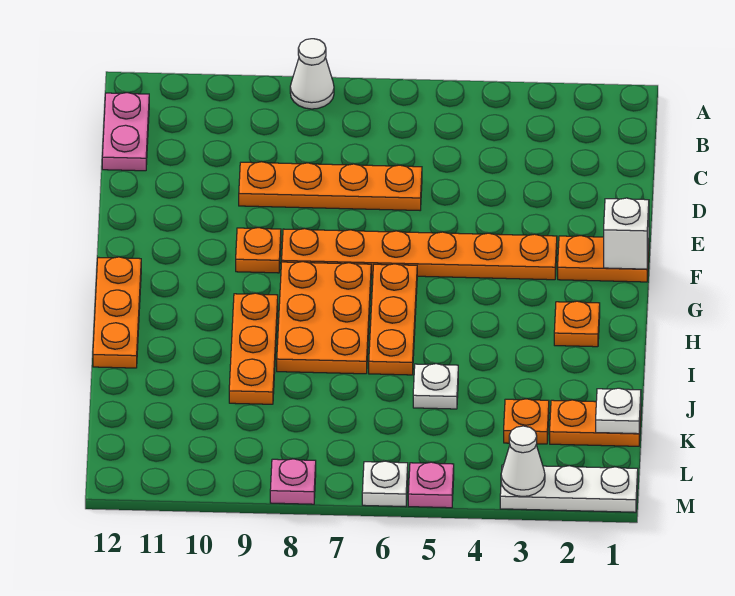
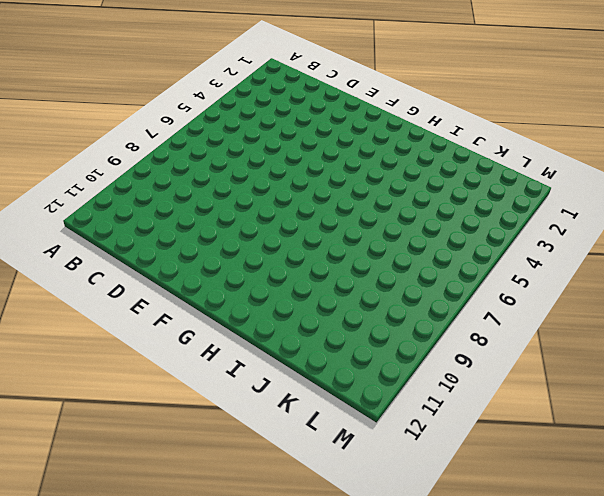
none -> white 1x1 cone [290,39,334,109]
none -> pink 1x2 plate [102,93,149,171]
none -> orange 1x4 plate [239,162,422,210]

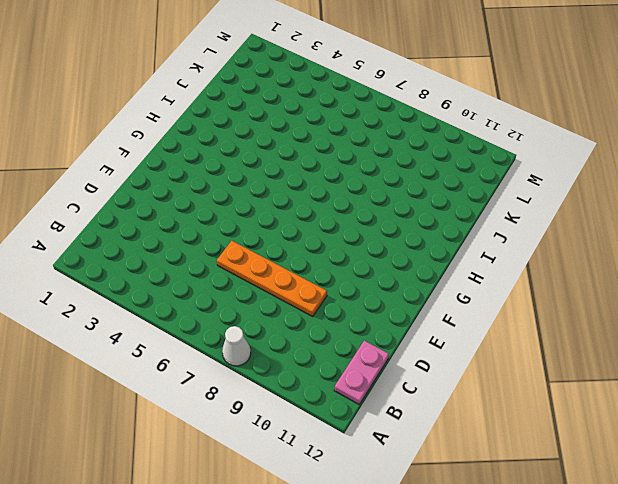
none -> orange 1x2 plate [558,236,649,282]
none -> orange 1x6 plate [282,229,557,280]
none -> orange 1x1 plate [236,228,281,273]

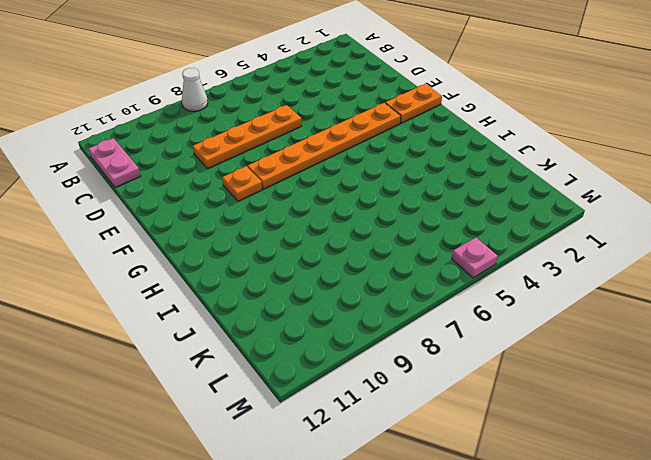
none -> orange 1x3 plate [369,264,417,375]
none -> orange 2x3 plate [277,262,371,374]
none -> orange 1x3 plate [93,257,141,368]

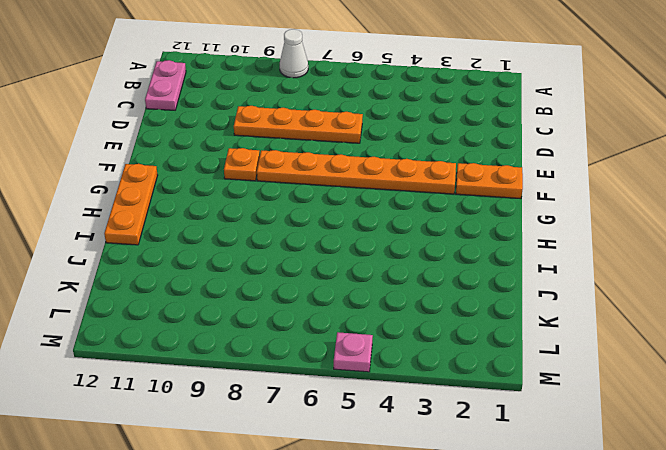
none -> orange 1x3 plate [369,264,417,375]
none -> orange 2x3 plate [277,262,371,374]
none -> orange 1x1 plate [554,301,600,347]

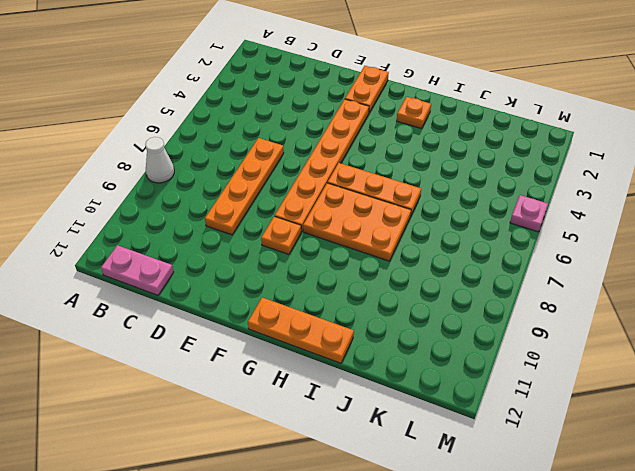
none -> orange 1x3 plate [229,293,278,404]
none -> white 1x1 plate [413,364,458,409]
none -> orange 1x2 plate [550,400,641,446]

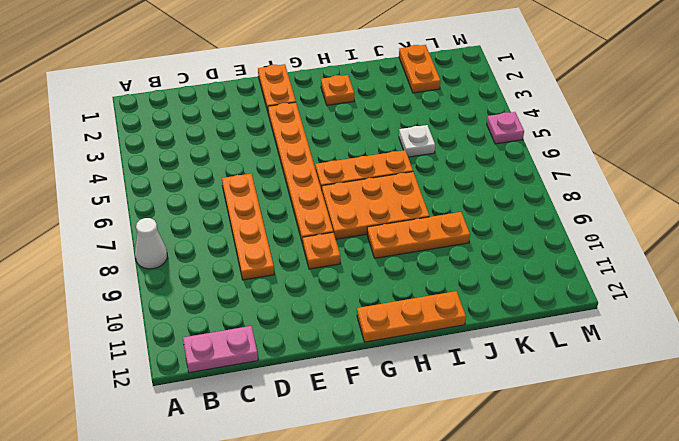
none -> orange 1x1 plate [504,399,549,444]
none -> white 1x3 plate [500,465,638,512]
none -> white 1x1 plate [362,461,408,507]

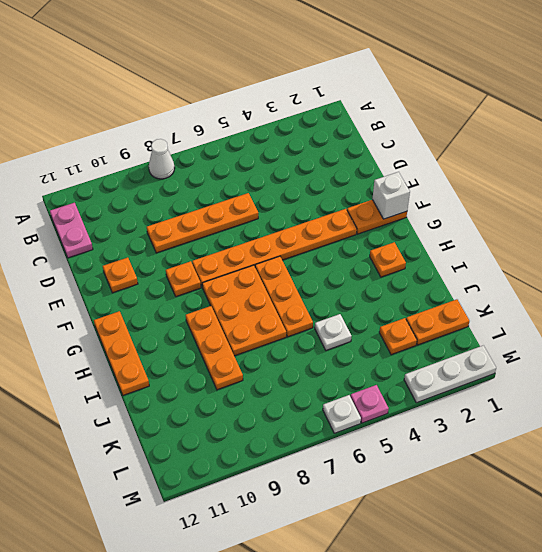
orange 1x1 plate [103,258,138,293] -> none
none -> pink 1x1 plate [270,459,316,504]
none -> white 1x1 plate [596,388,641,434]
none -> white 1x1 cone [501,426,545,497]

